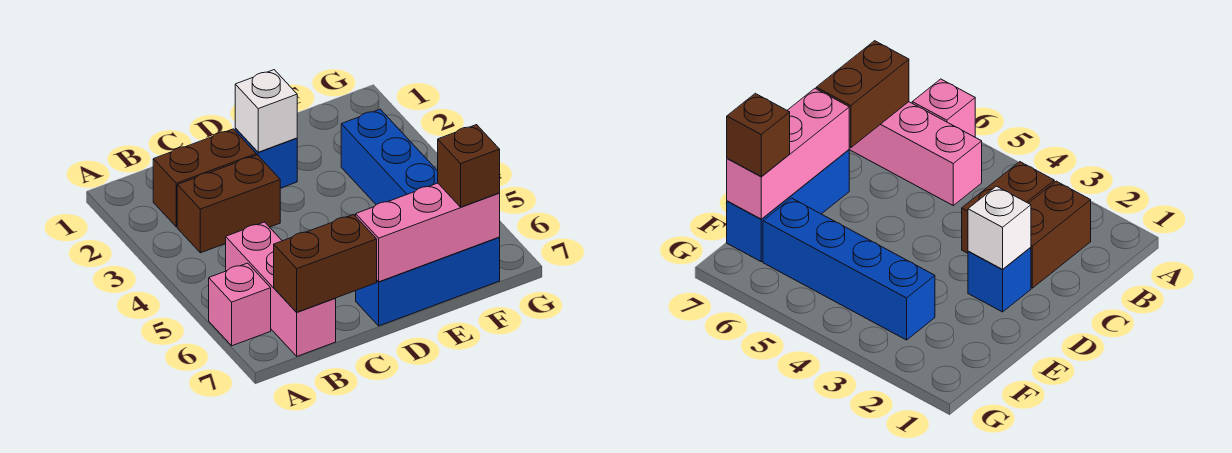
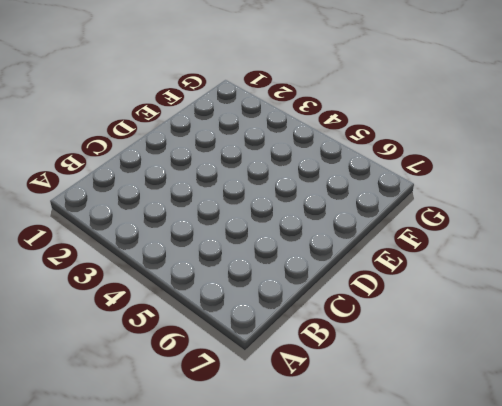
none -> pink 1x1 brick [209,263,271,346]
none -> brown 1x2 brick [153,129,256,227]

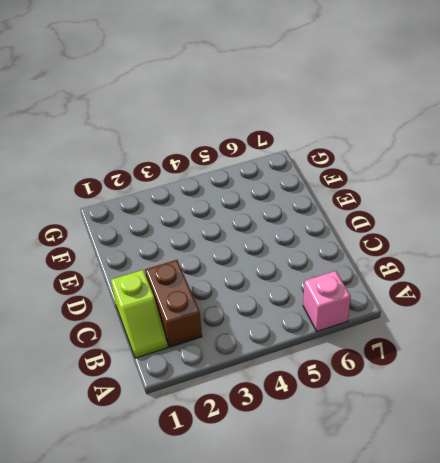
lime 1x2 slope [111,270,168,358] -> none
none -> brown 1x2 brick [177,155,280,253]
none -> pink 1x3 brick [226,222,336,356]

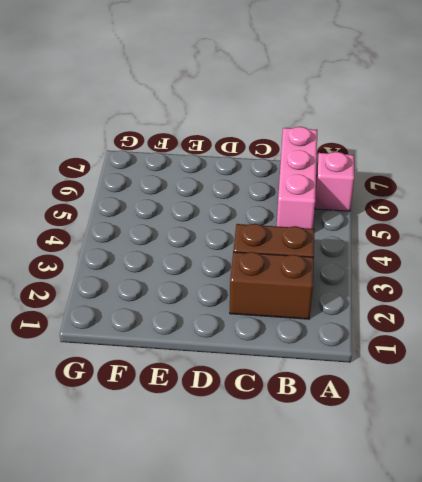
none -> blue 1x1 brick [235,128,297,188]
none -> blue 1x3 brick [356,237,500,326]

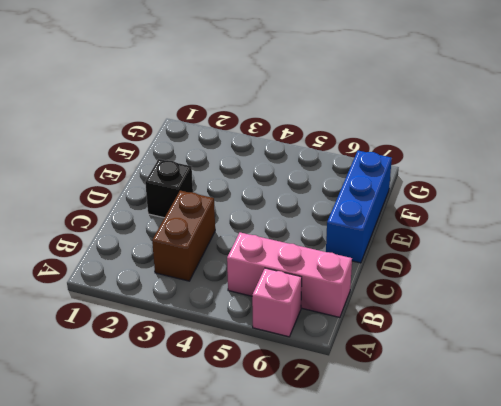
black 1x1 brick [145,159,193,218] -> blue 1x1 brick [235,128,297,188]
none -> brown 1x2 brick [153,129,256,227]
none -> blue 1x4 brick [341,109,438,205]

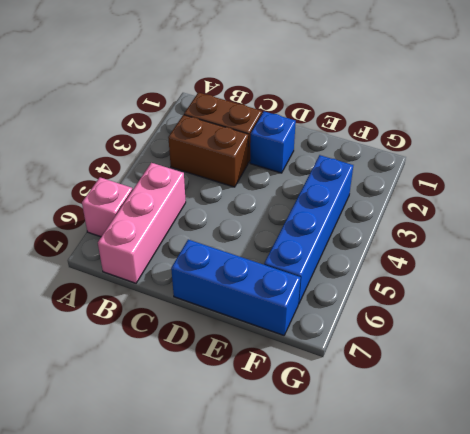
none -> brown 1x2 brick [274,214,377,312]
none -> white 1x1 brick [235,70,297,152]

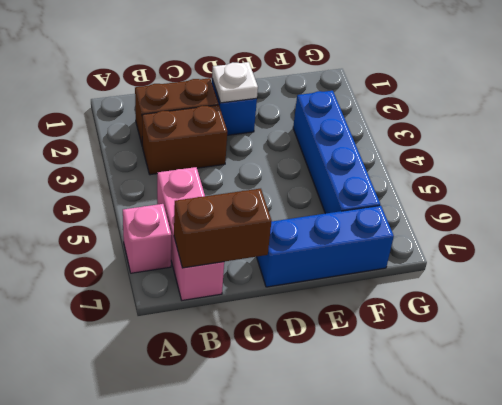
white 1x1 plate [212,62,258,103] -> white 1x1 brick [235,70,297,152]
none -> pink 1x3 brick [356,183,500,282]
none -> brown 1x1 brick [438,125,500,207]

